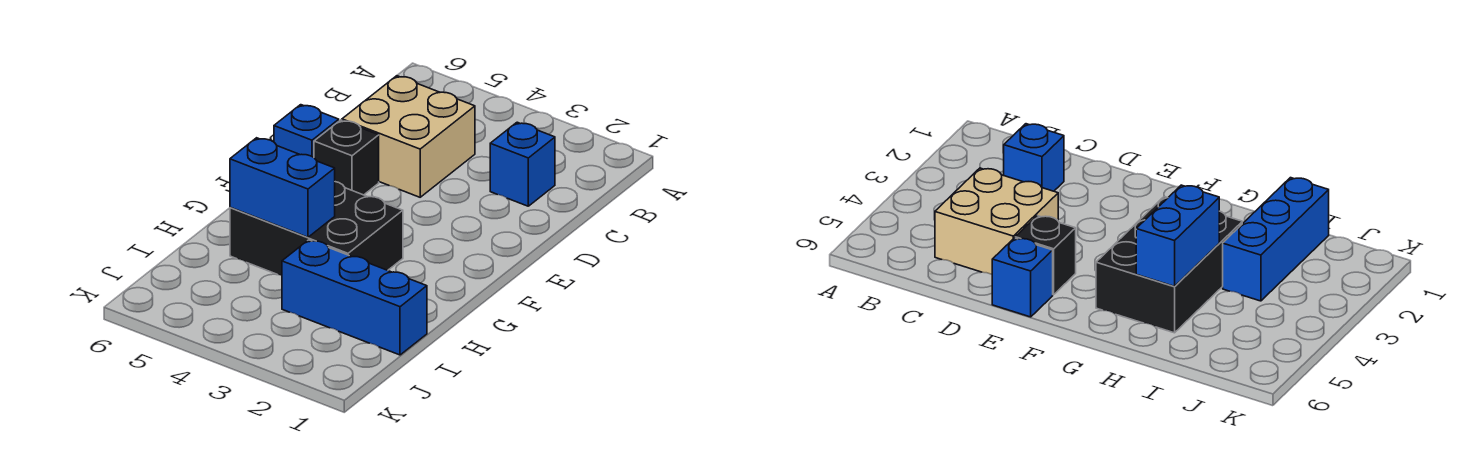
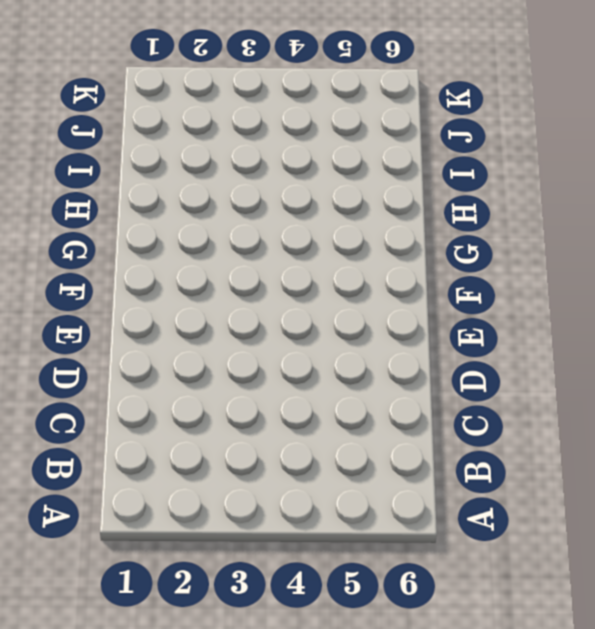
none -> blue 1x1 brick [490,122,555,206]
none -> tan 2x2 brick [342,76,475,197]

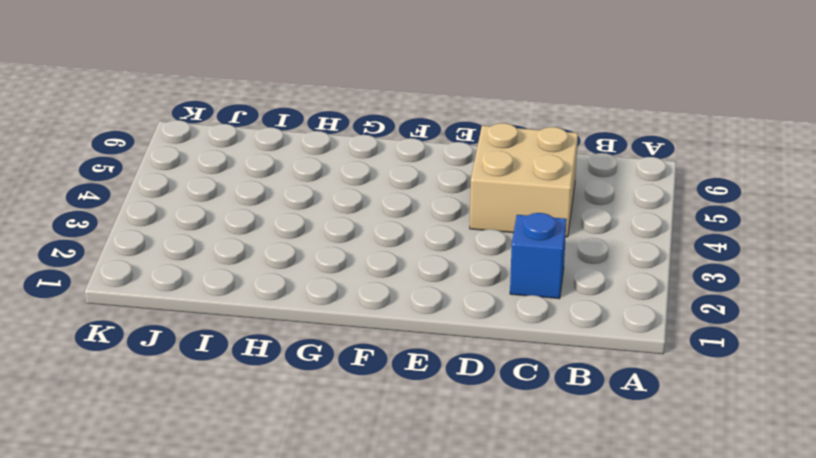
none -> black 1x1 brick [314,120,379,195]
none -> blue 1x1 brick [274,105,339,157]

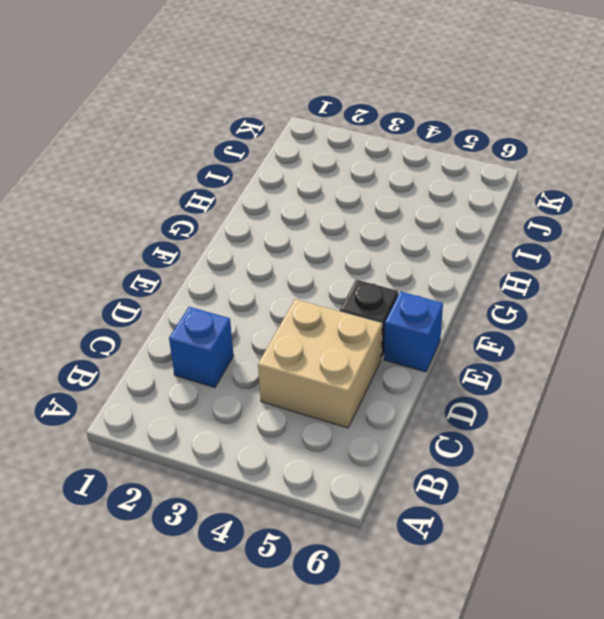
none -> black 2x3 brick [230,182,403,275]
none -> blue 1x3 brick [282,240,427,355]

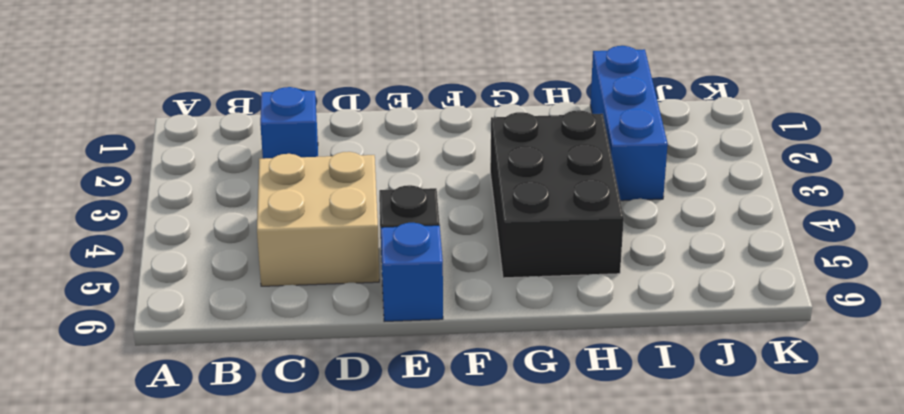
none -> blue 1x2 brick [230,138,335,237]

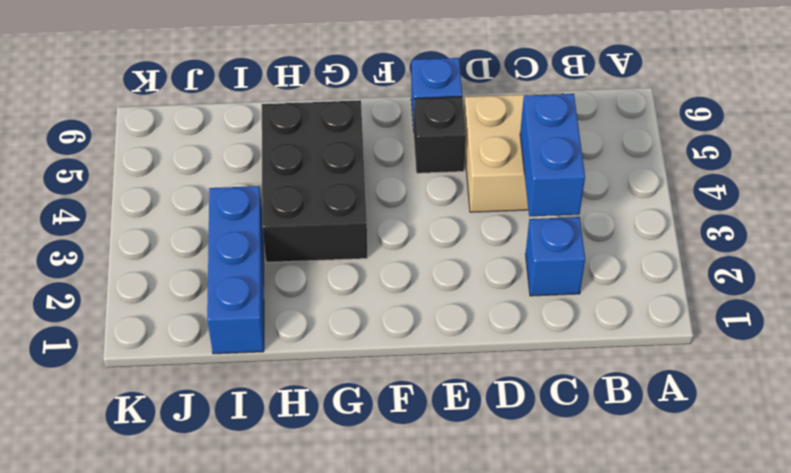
blue 1x2 brick [520,94,585,216] -> blue 1x2 brick moved to [230,138,335,237]

